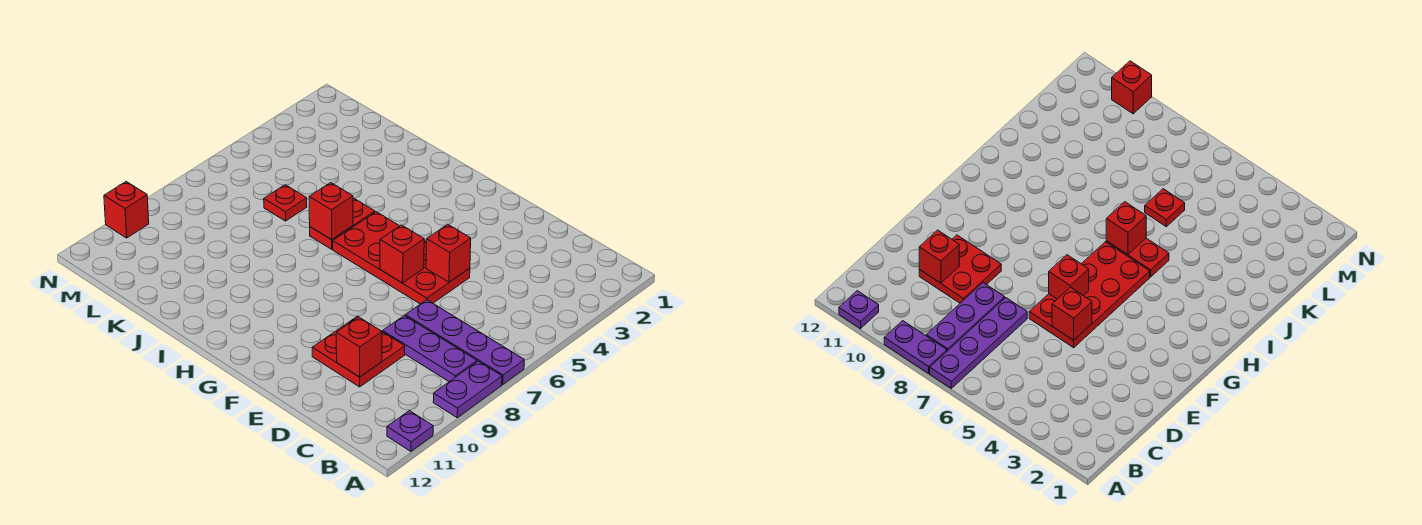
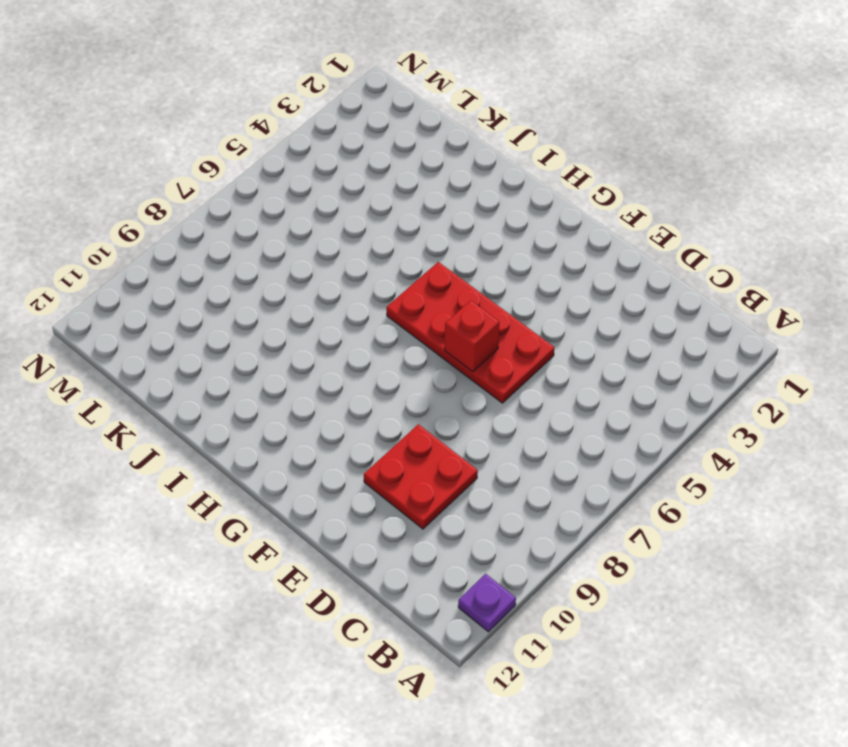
none -> purple 1x4 plate [405,300,524,384]
none -> purple 1x2 plate [433,361,502,418]
none -> purple 1x3 plate [383,315,477,382]

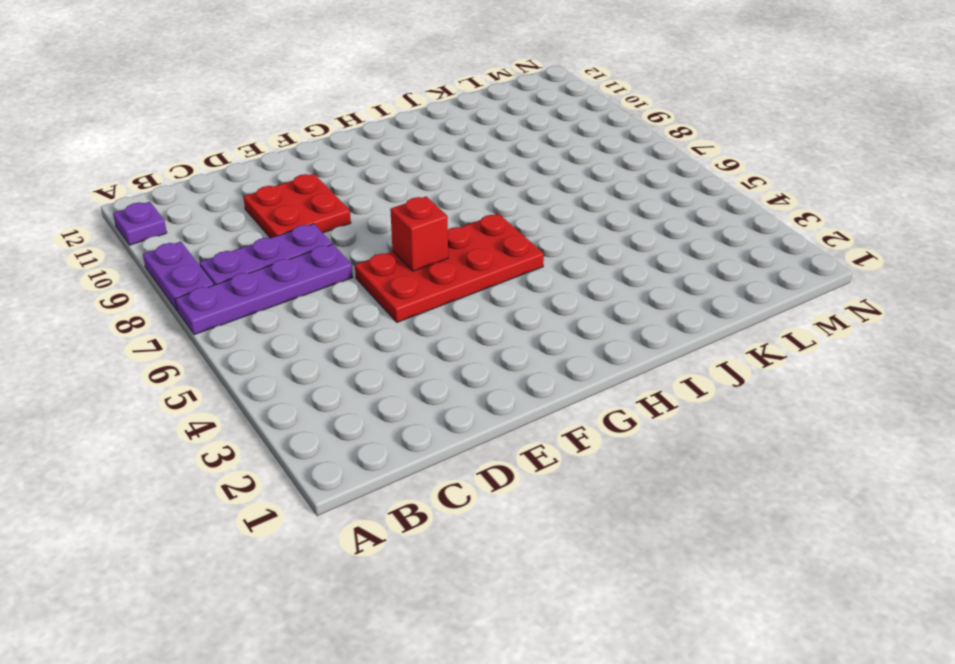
none -> red 1x2 plate [310,198,375,249]
none -> red 1x1 plate [264,185,307,221]
none -> red 1x1 brick [104,182,149,238]

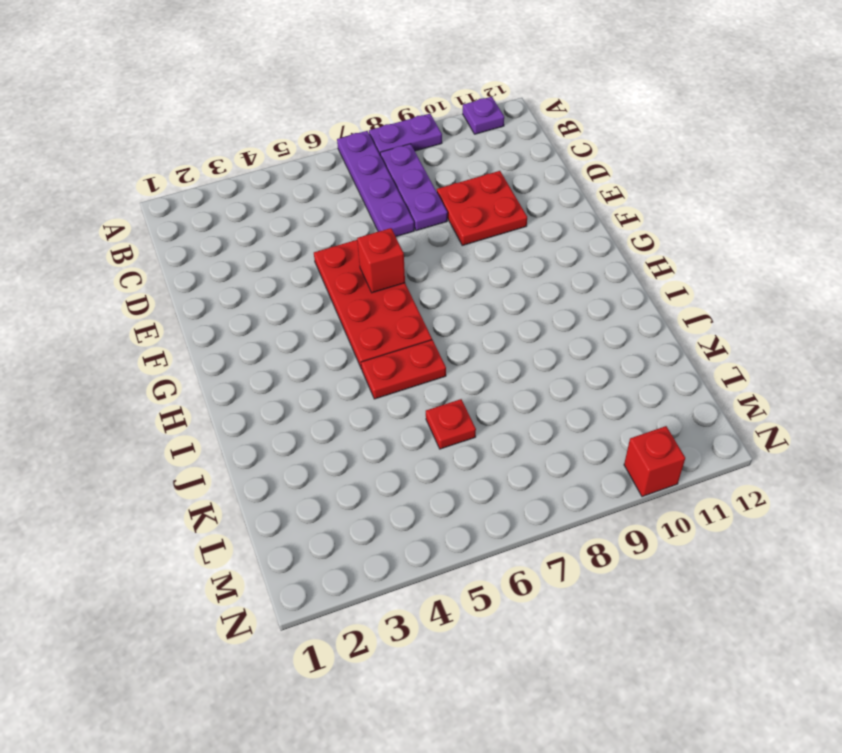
none -> red 1x1 brick [336,317,382,377]
none -> red 1x1 brick [426,224,471,282]
none -> red 1x1 brick [309,183,353,240]

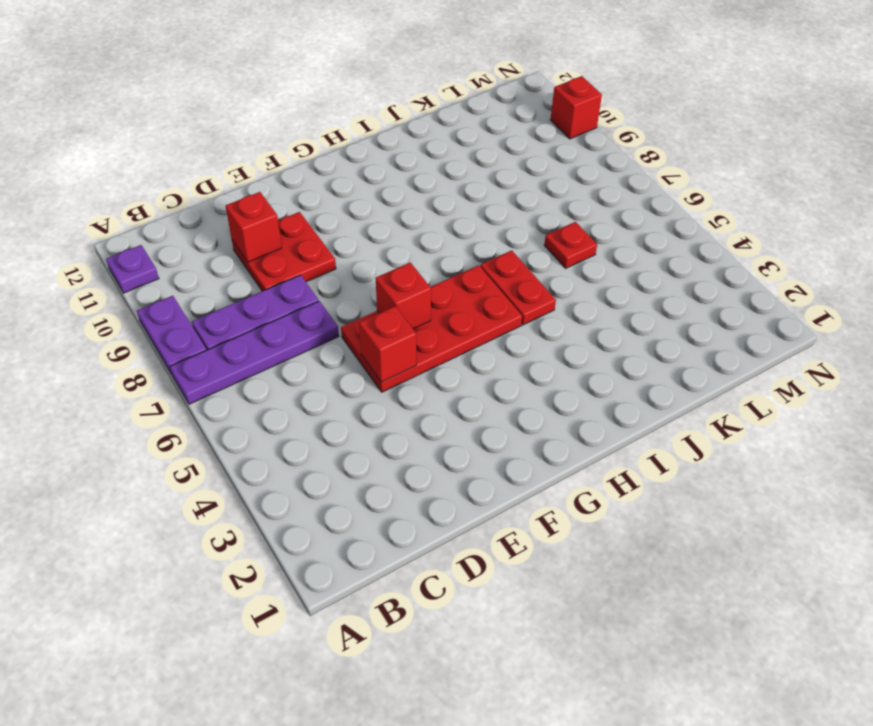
none -> red 1x1 brick [309,183,353,240]

